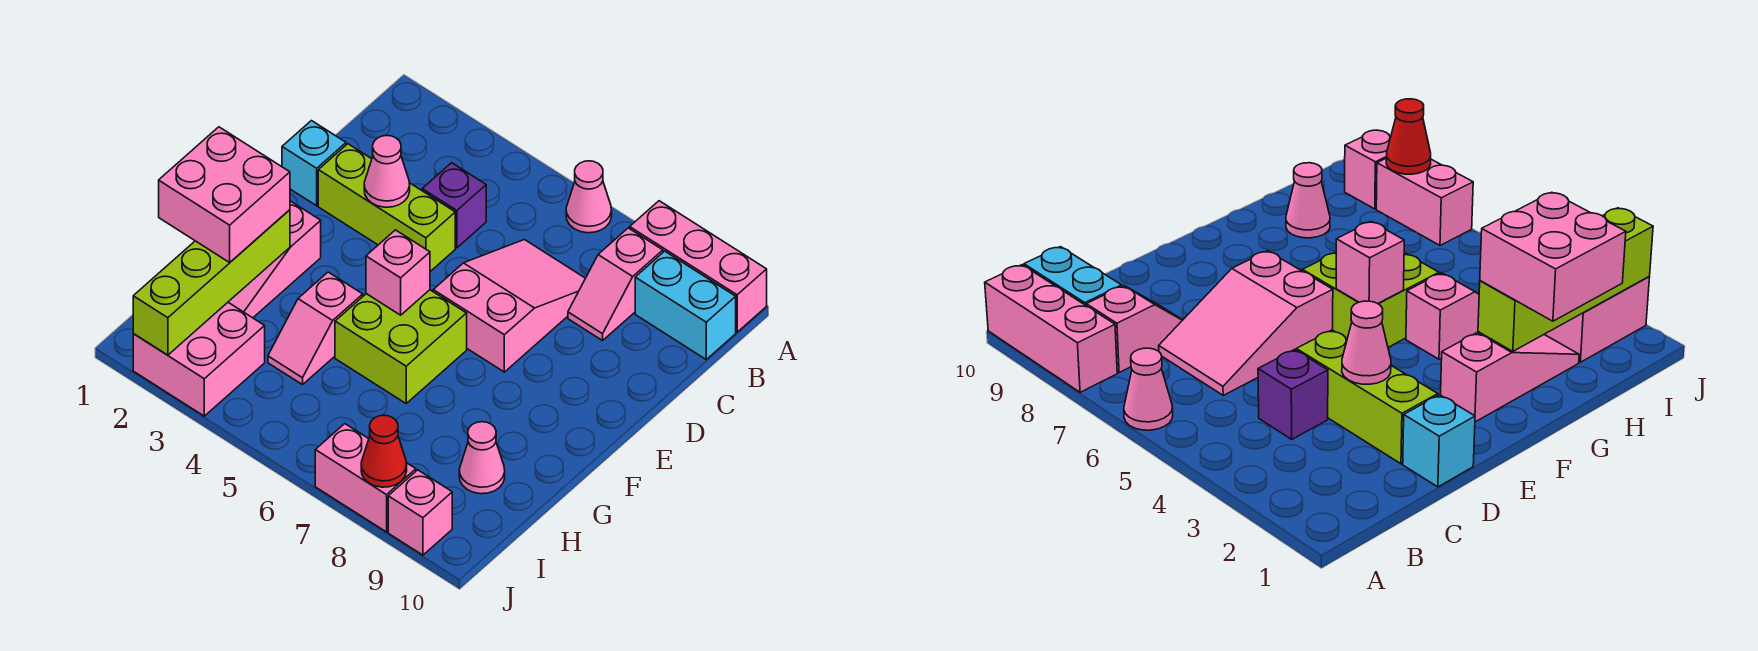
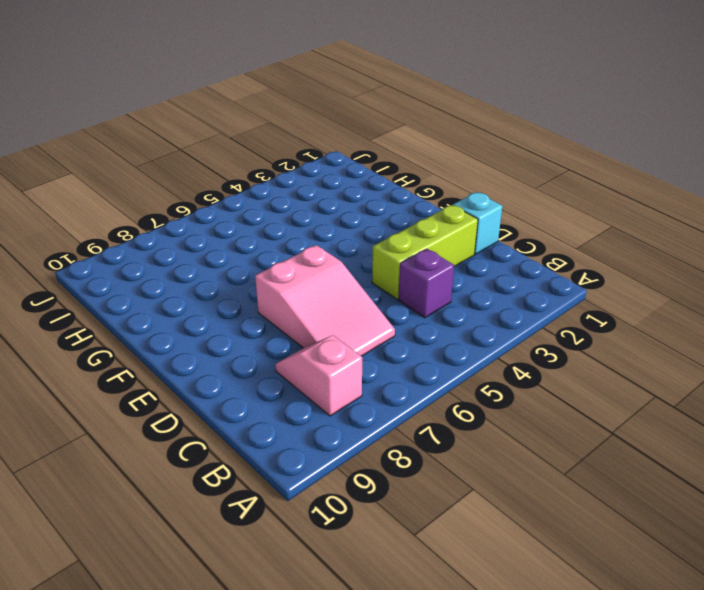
none -> pink 1x1 cone [566,161,612,233]
none -> pink 1x3 brick [630,201,767,332]
none -> cyan 1x2 brick [635,251,736,359]

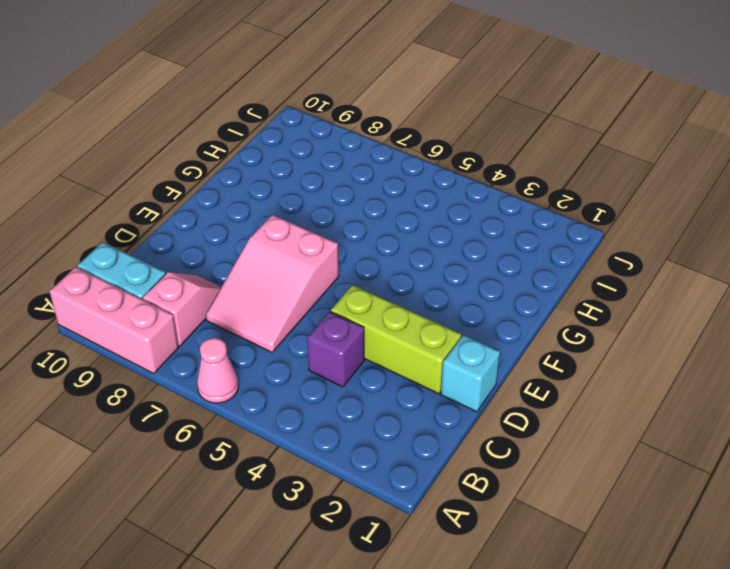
none -> pink 1x3 slope [228,201,321,318]
none -> lime 2x2 brick [335,290,467,403]
none -> pink 1x2 slope [268,272,363,385]

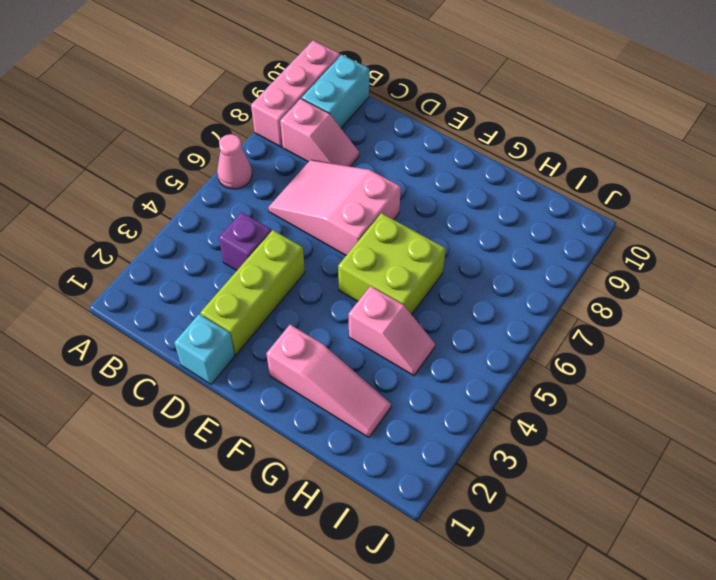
none -> pink 1x1 cone [459,422,505,494]
none -> pink 2x2 brick [133,303,265,416]
none -> pink 1x2 brick [315,424,416,532]

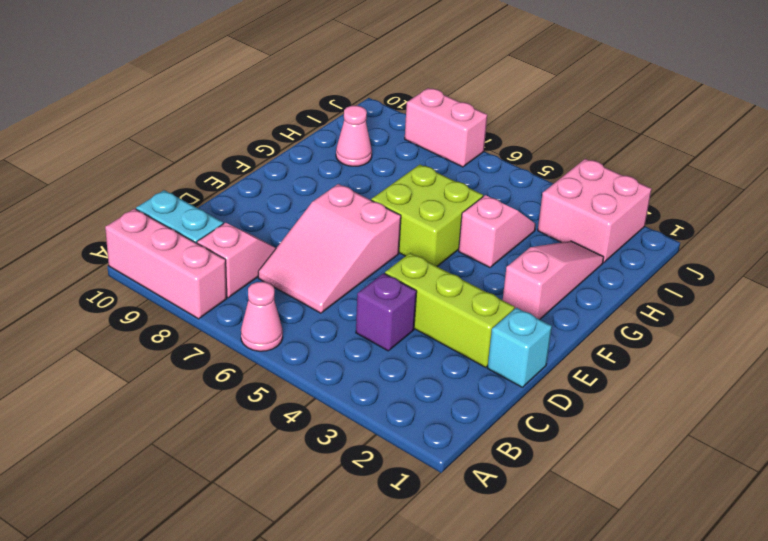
none -> pink 1x1 brick [388,470,452,555]
none -> pink 1x1 cone [364,136,410,207]
none -> pink 1x1 brick [366,230,430,315]

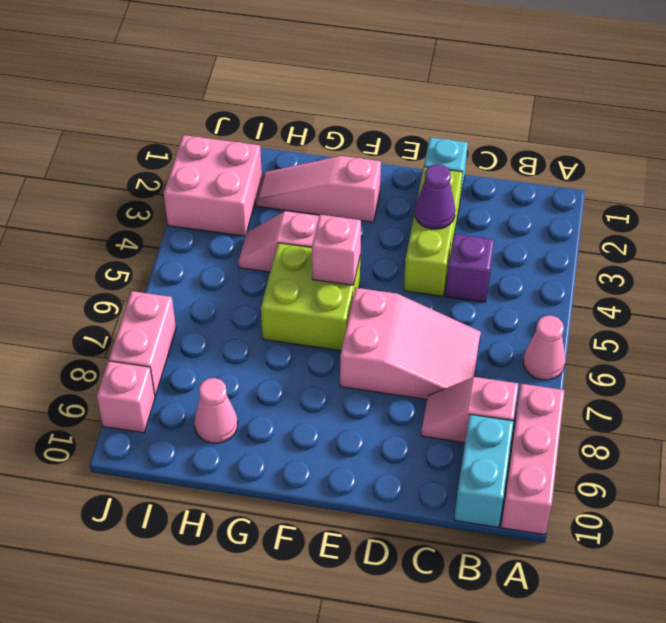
purple 1x1 cone [415,164,455,229] -> pink 1x1 cone [364,136,410,207]
none -> lime 1x4 brick [133,210,290,355]
none -> red 1x1 cone [361,415,407,487]
none -> pink 2x2 brick [159,127,290,262]

